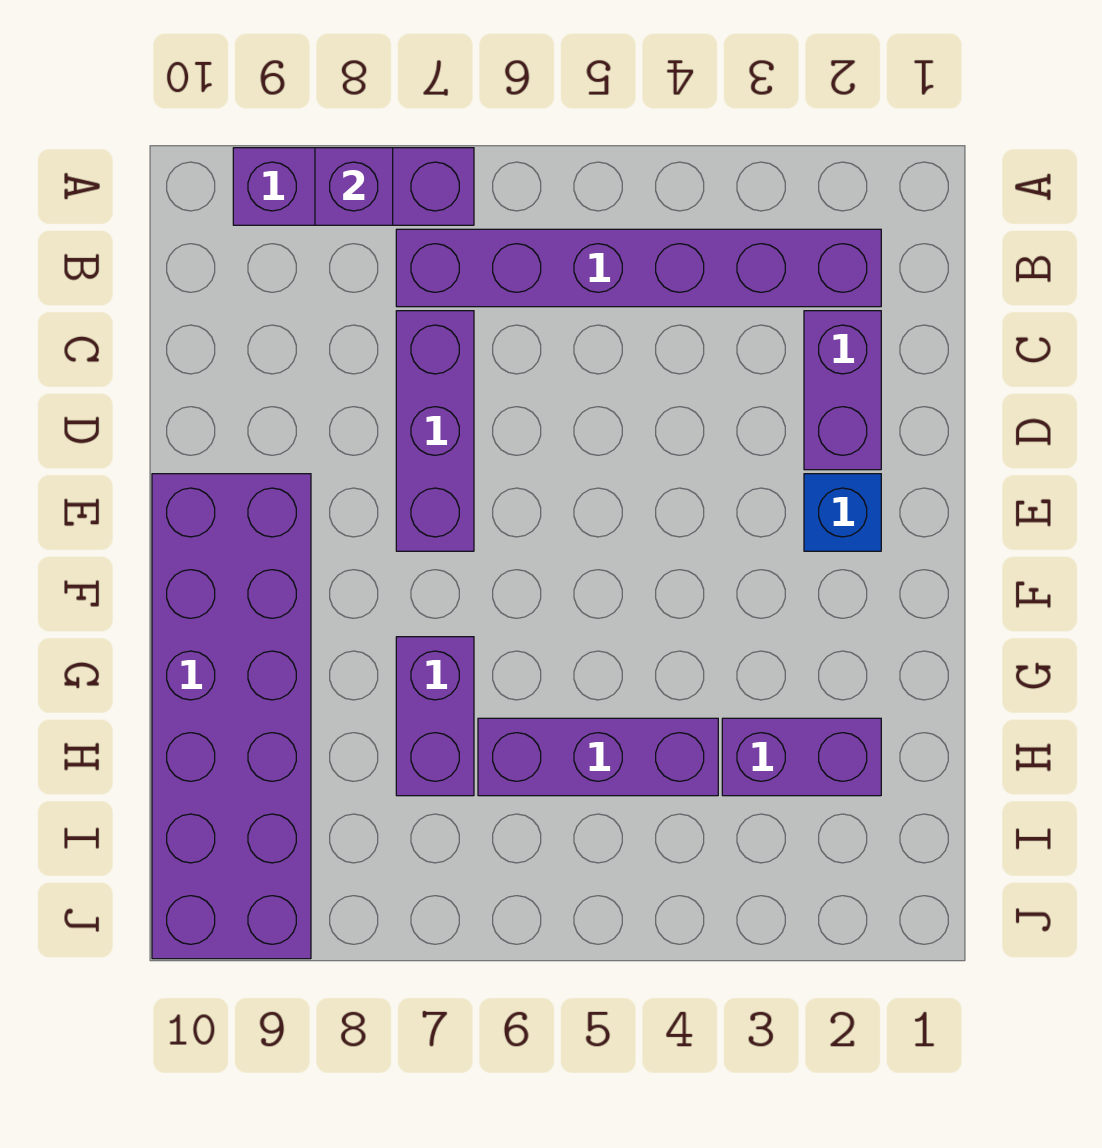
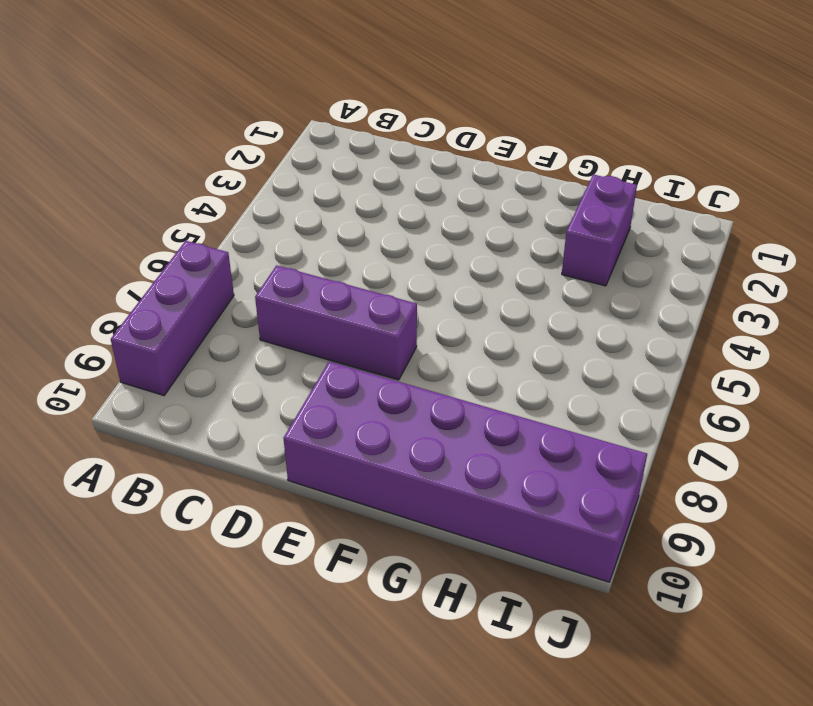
none -> purple 1x6 brick [396,229,881,307]
none -> purple 1x2 brick [804,311,881,470]

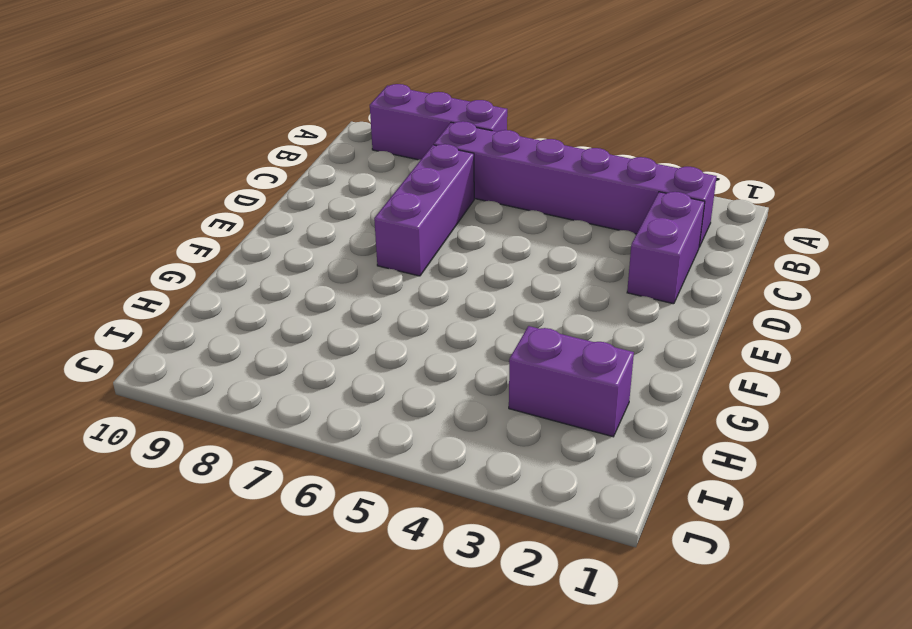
none -> blue 1x1 brick [804,474,881,551]
none -> purple 2x6 brick [152,474,311,959]

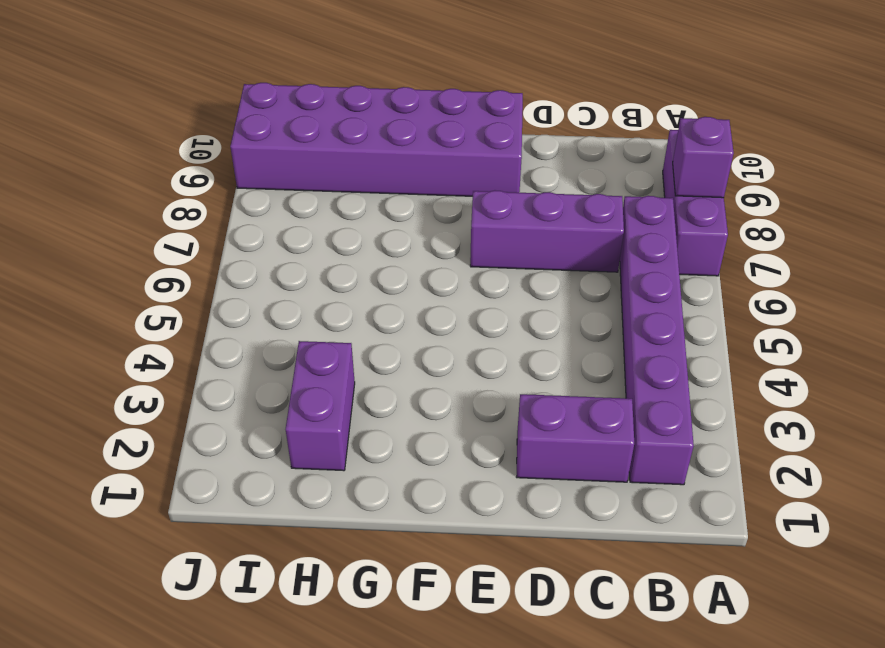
none -> blue 1x1 brick [804,474,881,551]
none -> purple 1x2 brick [396,637,474,796]

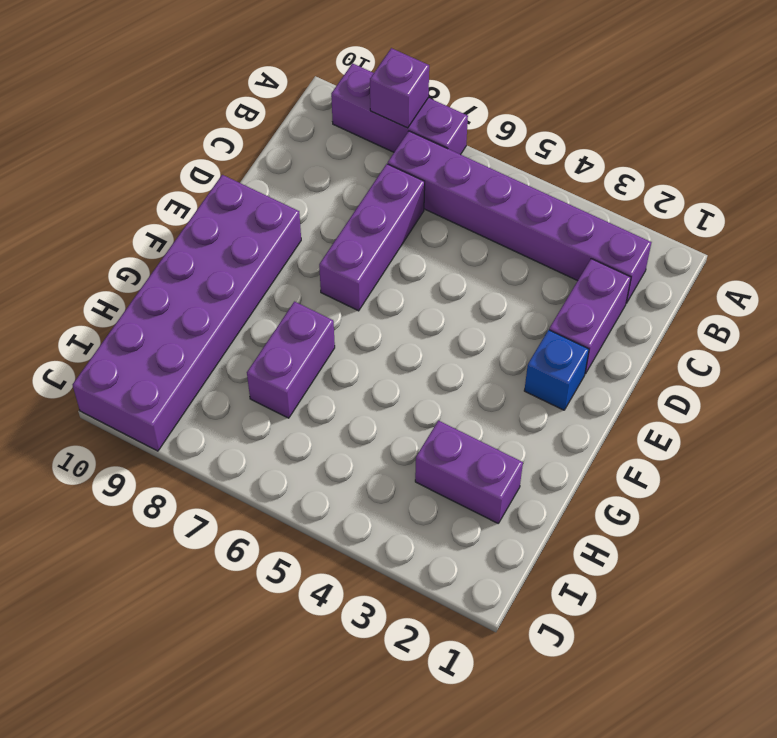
none -> purple 1x3 brick [478,718,718,796]

